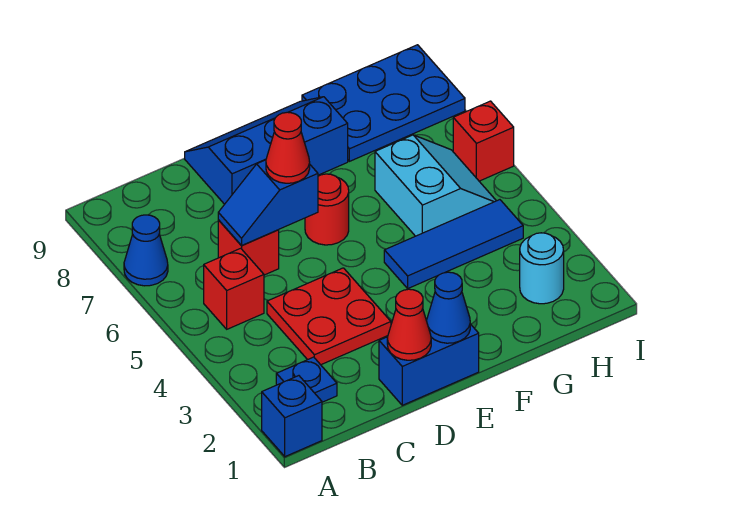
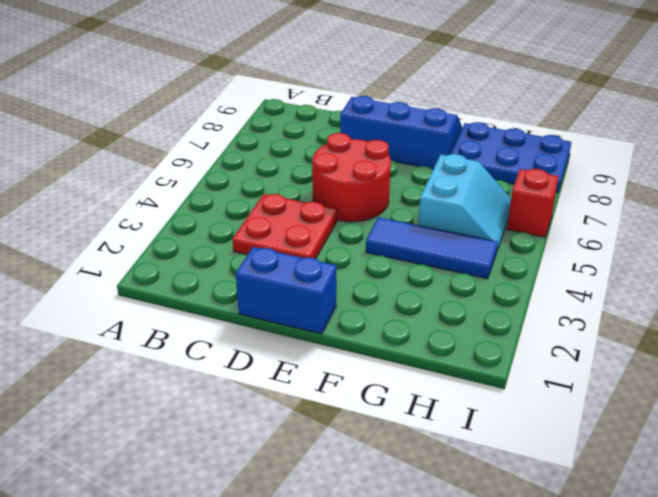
red 2x2 round brick [312,133,391,222] -> red 1x1 round brick [305,174,349,245]
none -> blue 1x1 brick [262,376,322,457]
none -> blue 1x1 cone [124,215,168,286]
none -> blue 1x1 plate [276,357,337,402]

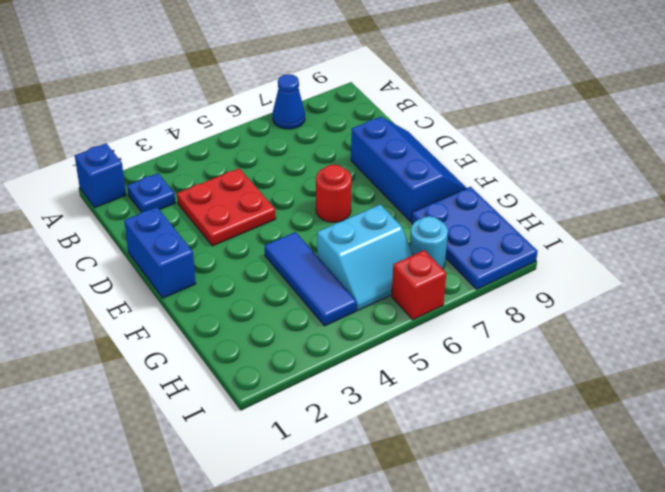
cyan 1x1 round brick [410,216,448,269] -> cyan 1x1 round brick moved to [520,233,564,304]
none -> red 1x1 brick [204,248,264,329]
none -> red 1x1 brick [218,220,279,275]
none -> blue 1x2 slope [218,160,318,246]

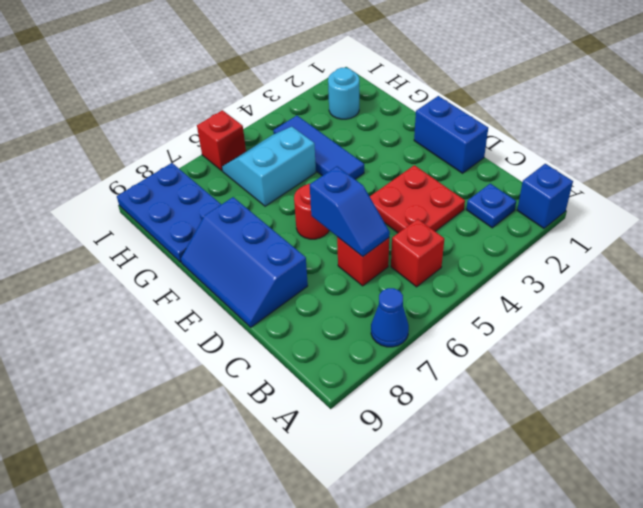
none -> red 1x1 cone [387,289,431,360]
none -> blue 1x1 cone [427,272,470,343]
none -> red 1x1 cone [266,112,310,183]

